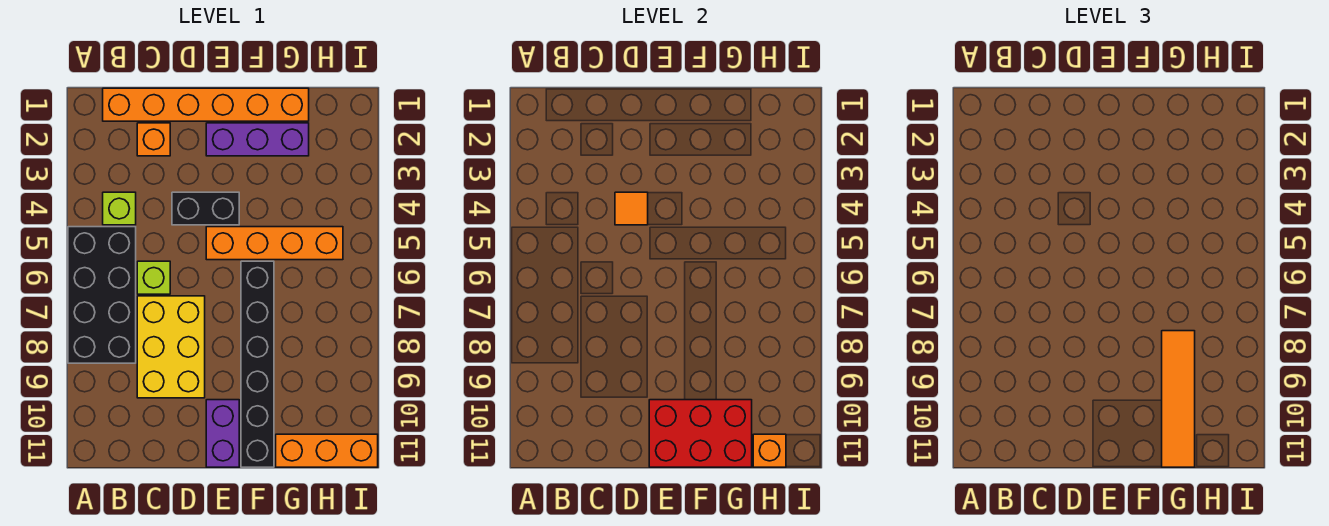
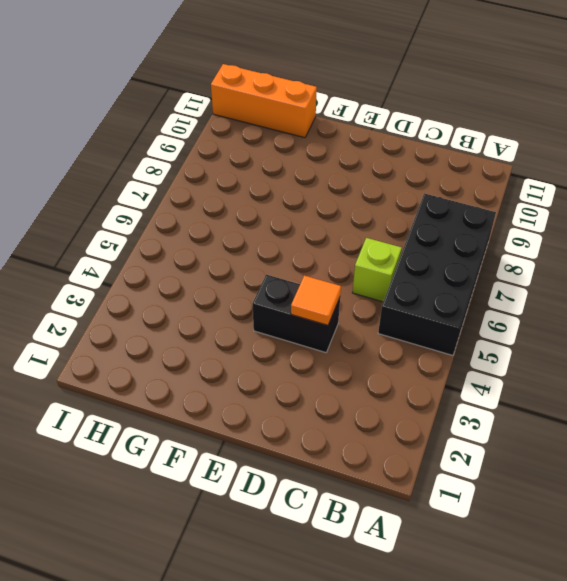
none -> orange 1x6 brick [103,88,309,121]
none -> lime 1x1 brick [103,192,136,225]
none -> orange 1x1 brick [137,123,170,156]

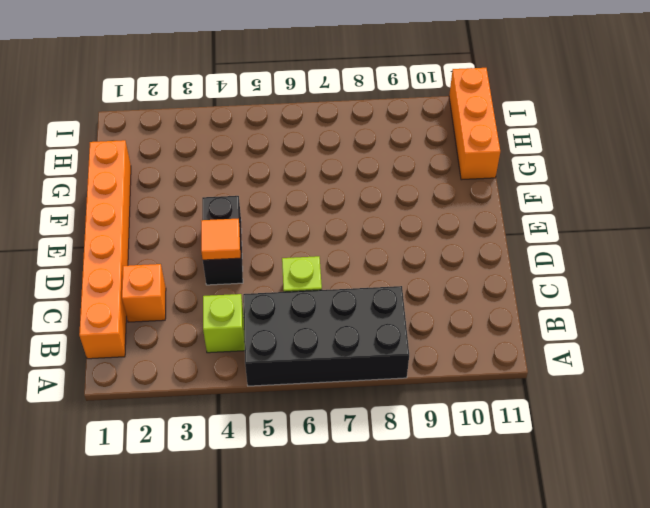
none -> yellow 2x3 brick [137,296,205,398]
none -> purple 1x3 brick [206,123,309,156]
none -> orange 1x4 brick [206,227,343,260]

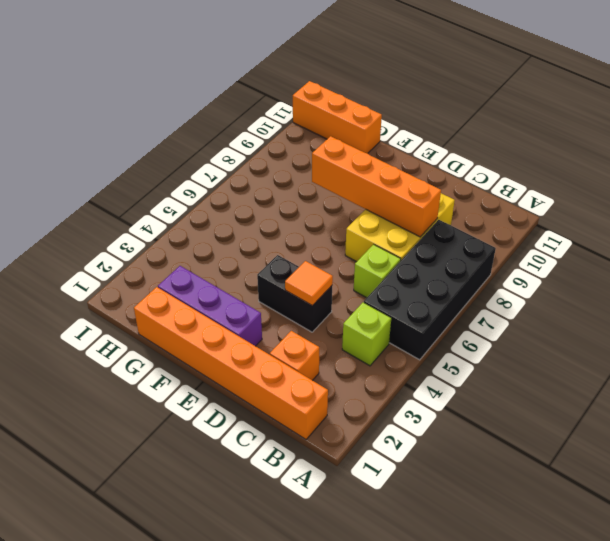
orange 1x4 brick [312,136,441,237] -> orange 1x4 brick moved to [206,227,343,260]
none -> purple 1x2 brick [206,400,239,467]
none -> black 1x6 brick [241,261,274,467]
none -> red 2x3 brick [649,400,752,467]

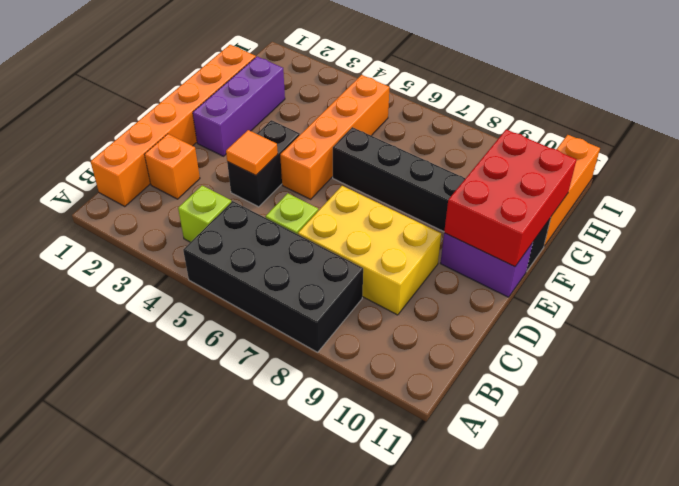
none -> orange 1x1 brick [753,434,786,467]
none -> orange 1x4 tile [1162,331,1195,467]

